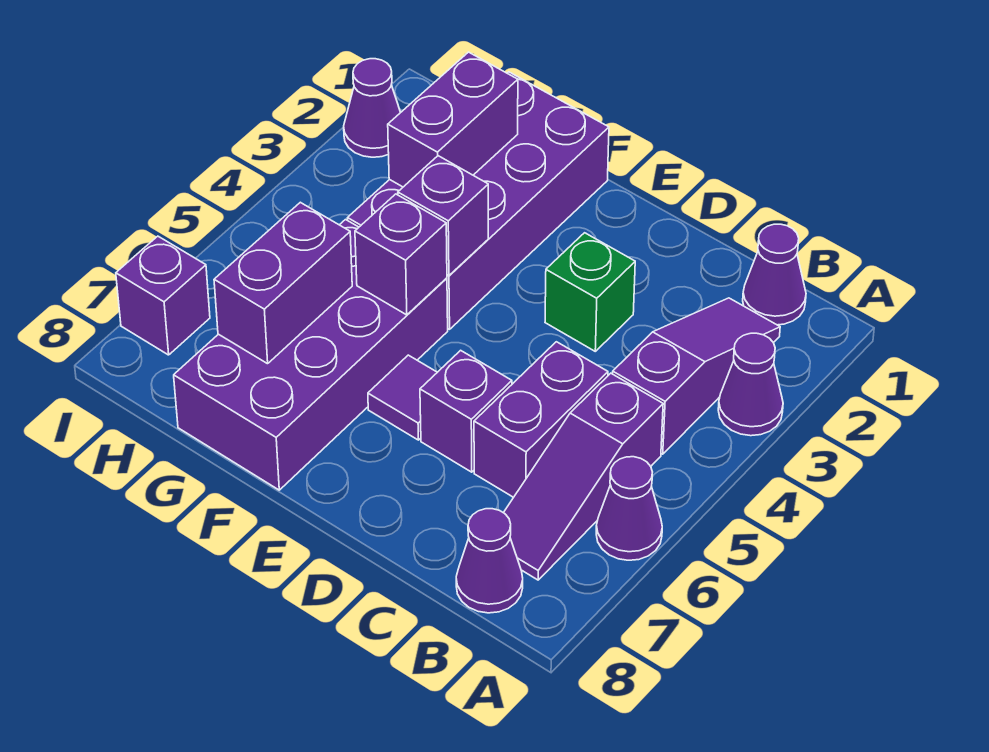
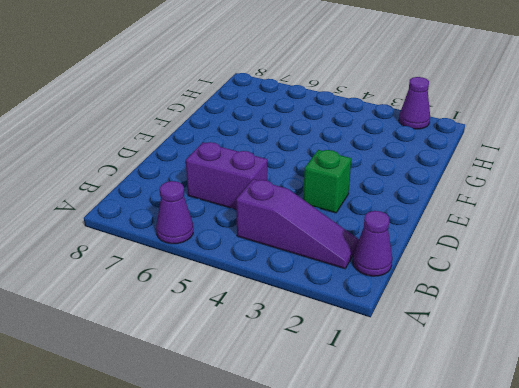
none -> purple 1x1 cone [718,333,783,436]
none -> purple 1x3 slope [504,373,663,580]
none -> purple 1x1 cone [456,509,523,613]

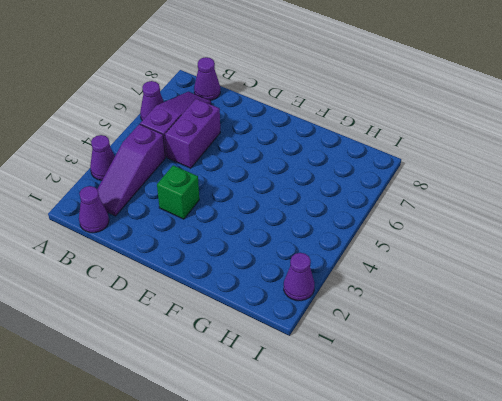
none -> purple 1x1 brick [420,350,512,472]
none -> purple 1x1 tile [368,355,437,440]
none -> purple 2x4 brick [348,72,609,329]

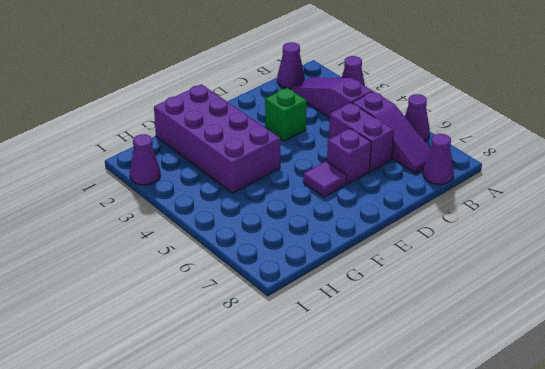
none -> purple 2x4 brick [174,220,448,490]
none -> purple 1x1 brick [116,236,210,355]
none -> purple 1x1 brick [398,156,488,275]

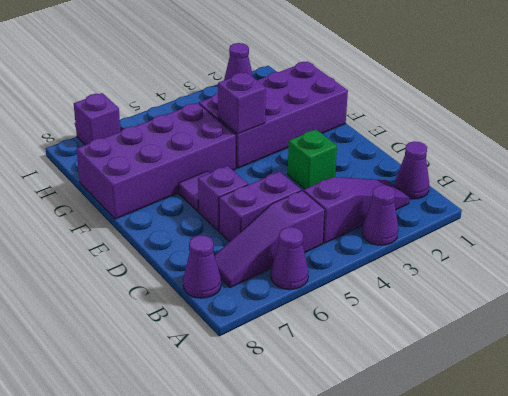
none -> purple 1x1 brick [355,194,447,315]
none -> purple 1x2 brick [388,52,518,187]
none -> purple 1x2 brick [214,202,352,364]

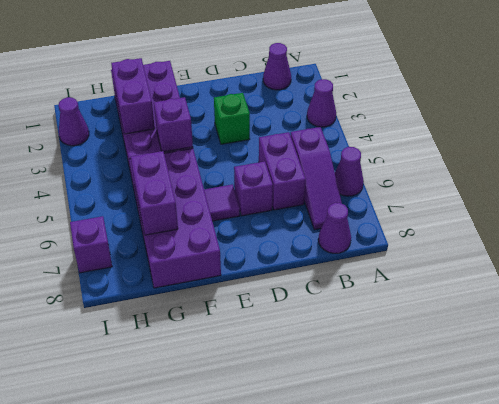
none -> purple 1x3 slope [613,298,780,454]
none -> purple 1x1 brick [355,194,447,315]

